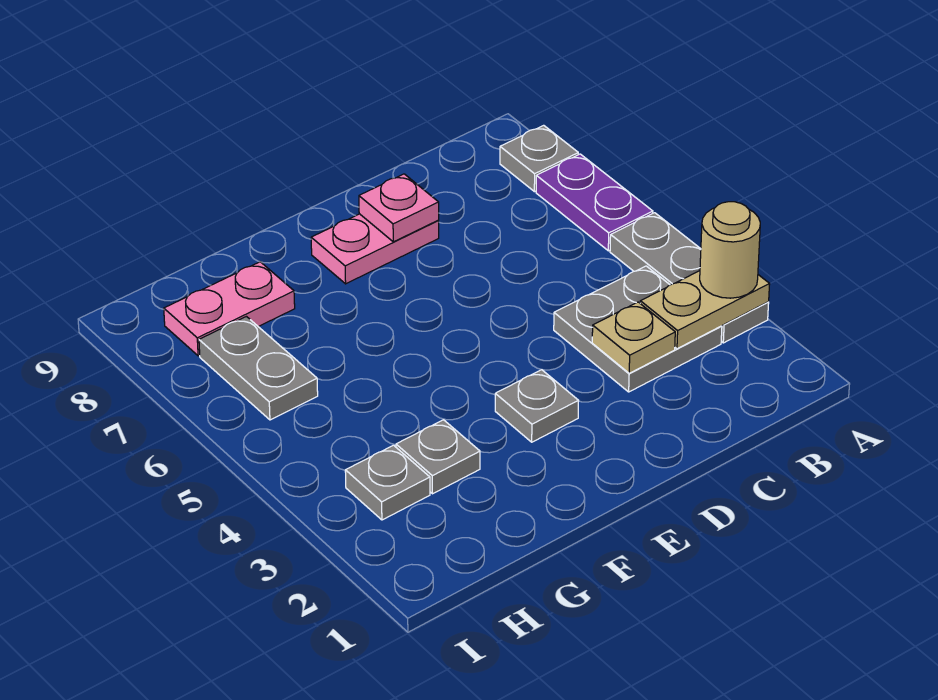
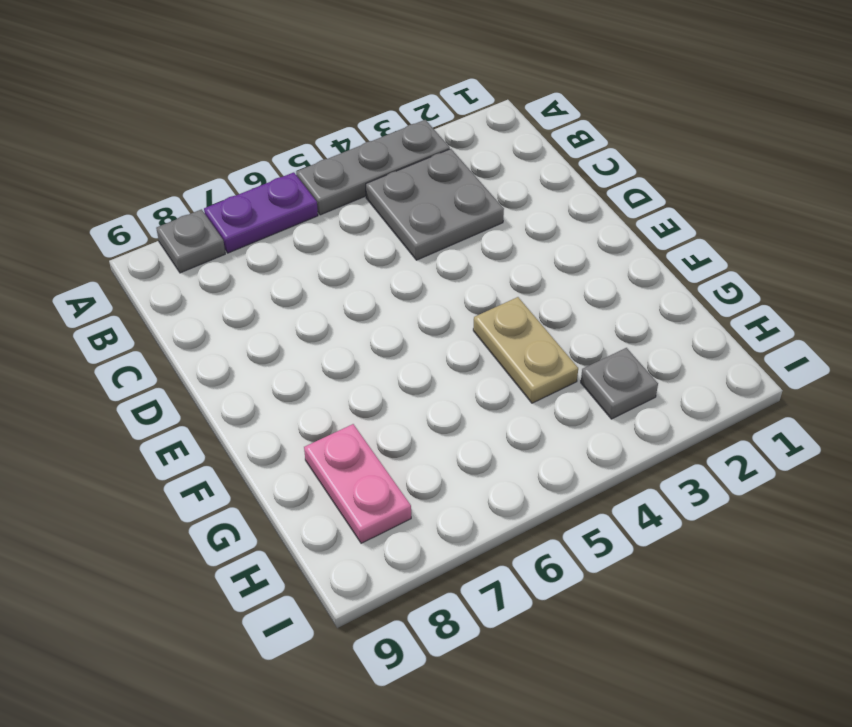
tan 1x2 plate [473,297,578,403] -> tan 1x2 plate moved to [640,271,770,349]
none -> pink 1x2 plate [311,214,439,284]
none -> grey 1x1 plate [495,370,579,442]
none -> grey 1x1 plate [396,420,480,494]

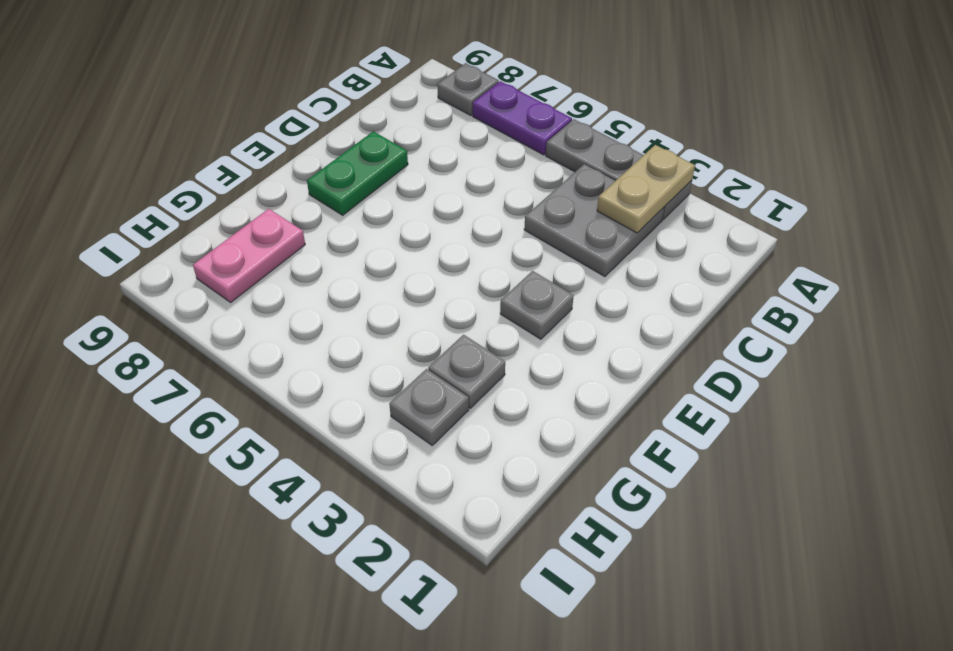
green 1x2 plate [307,131,408,215] -> pink 1x2 plate [311,214,439,284]
none -> grey 1x2 plate [199,317,318,420]
none -> tan 1x1 plate [592,302,675,373]
none -> pink 1x1 plate [359,174,439,242]

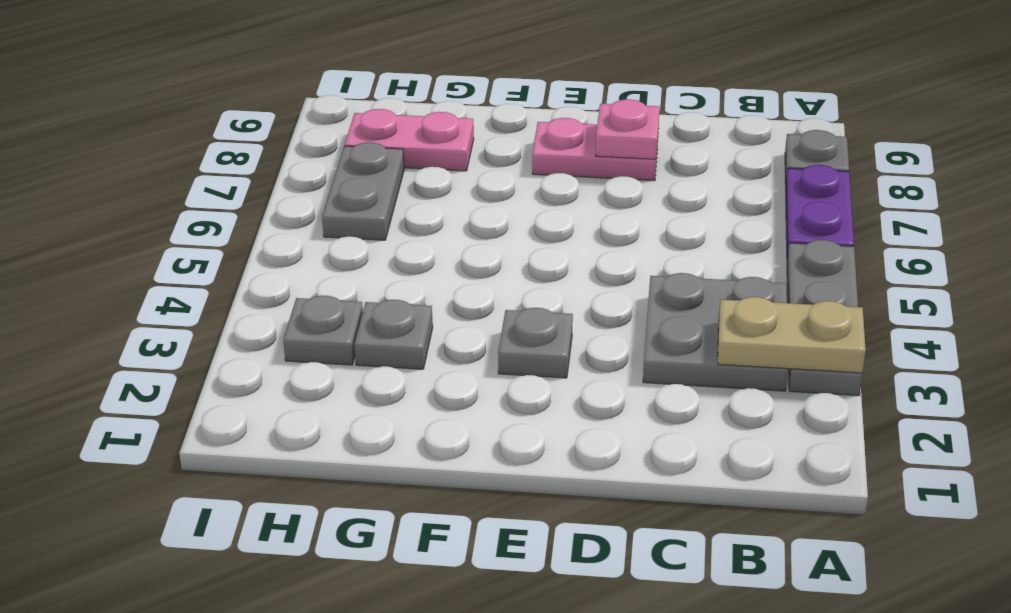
none -> tan 1x1 plate [592,302,675,373]
none -> tan 1x1 round brick [700,202,760,298]

